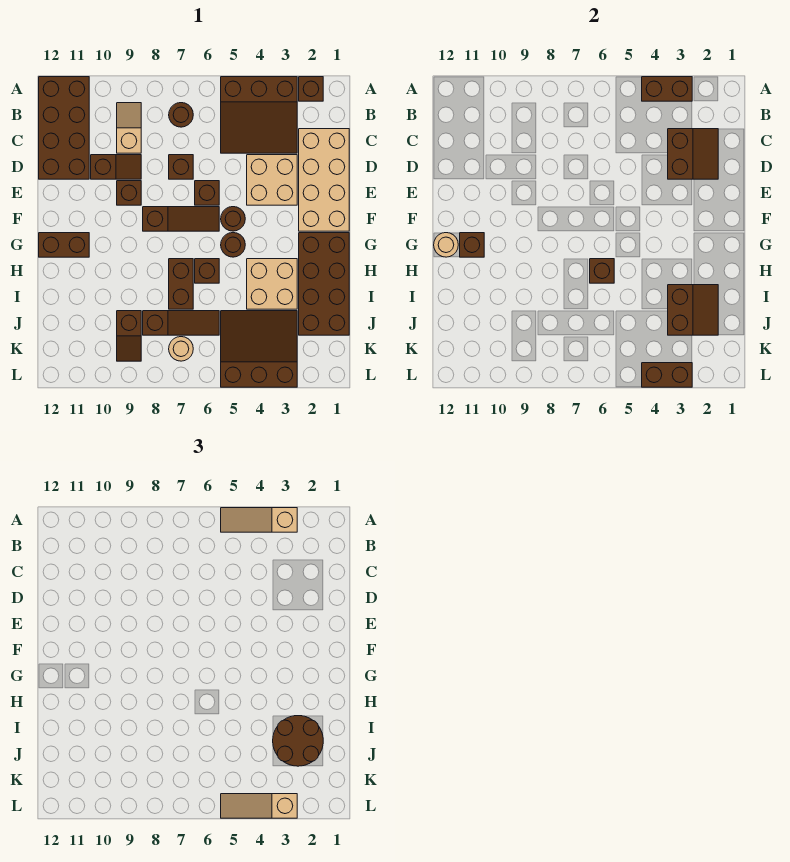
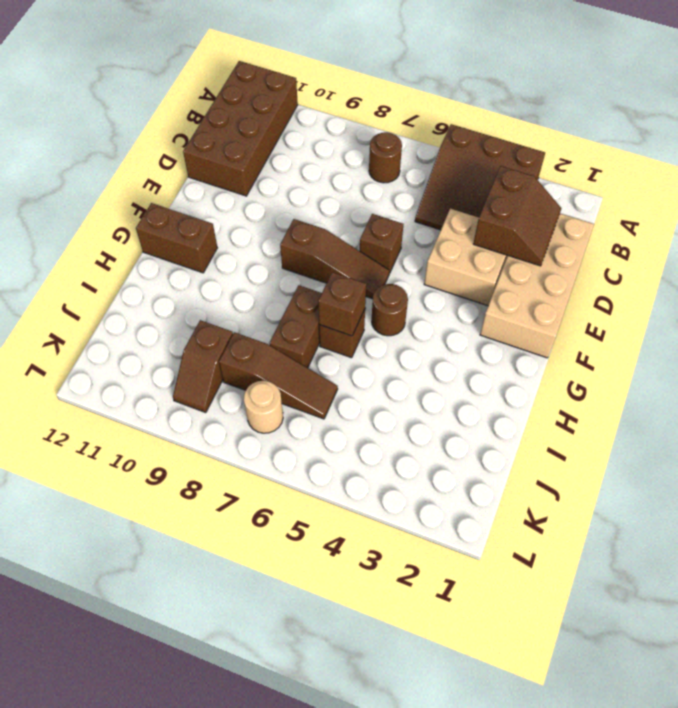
none -> brown 1x1 brick [299,77,323,101]
none -> tan 1x2 slope [117,103,141,153]
none -> brown 1x1 brick [169,155,193,179]
none -> brown 1x2 slope [91,155,141,179]

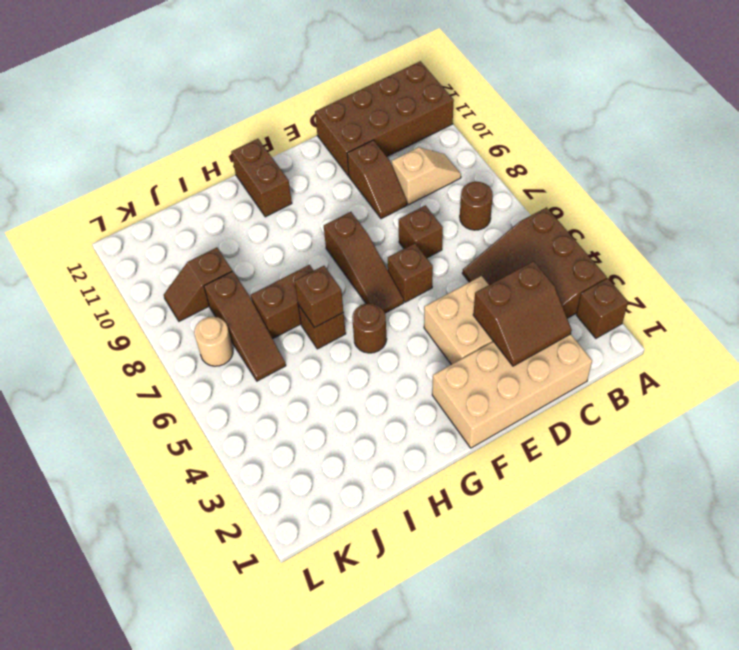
none -> brown 1x1 brick [117,181,141,205]
none -> brown 1x1 round brick [221,207,245,231]
none -> brown 2x4 brick [299,233,349,335]
none -> tan 2x2 brick [247,259,297,309]

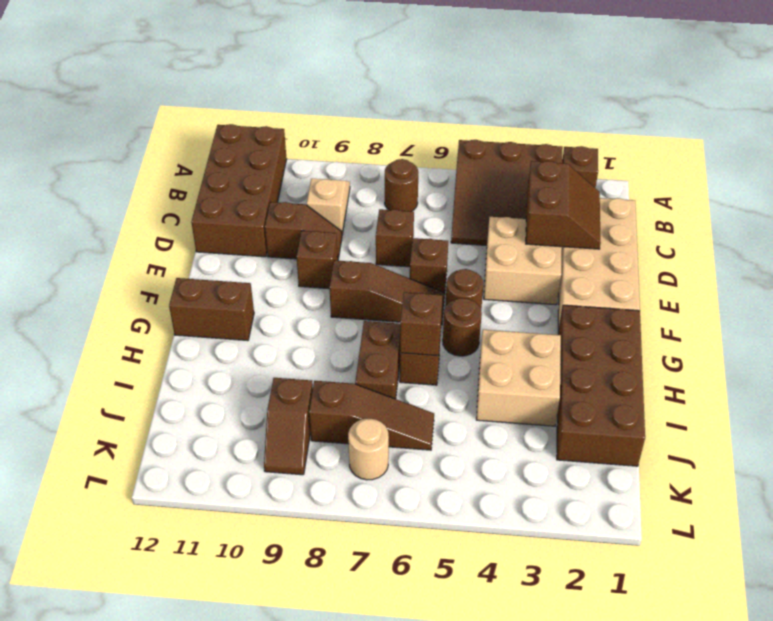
none -> brown 3x3 slope [221,311,297,387]
none -> brown 1x2 brick [642,77,692,101]
none -> brown 1x1 brick [460,233,484,257]
none -> tan 1x1 round brick [434,233,458,257]

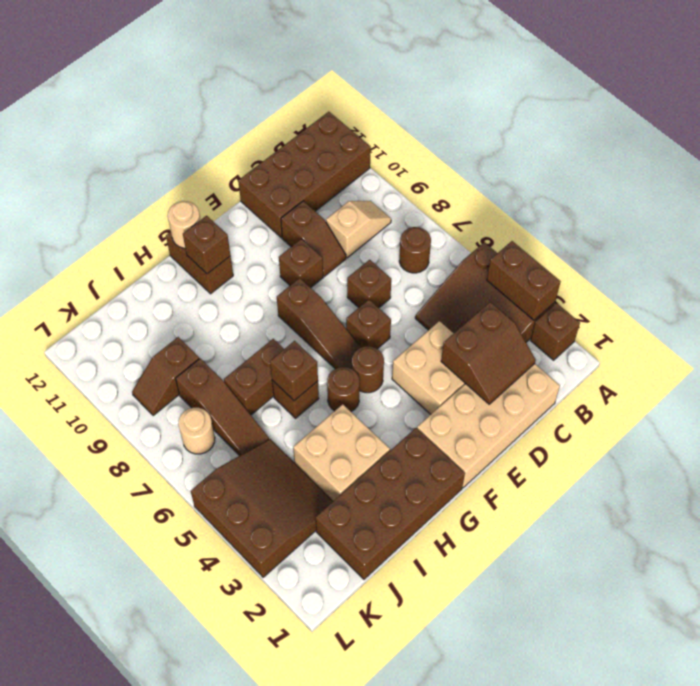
none -> brown 2x2 slope [668,285,718,335]
none -> brown 1x2 brick [642,363,692,387]
none -> tan 1x3 slope [221,508,297,532]
none -> brown 2x2 round brick [273,716,323,766]

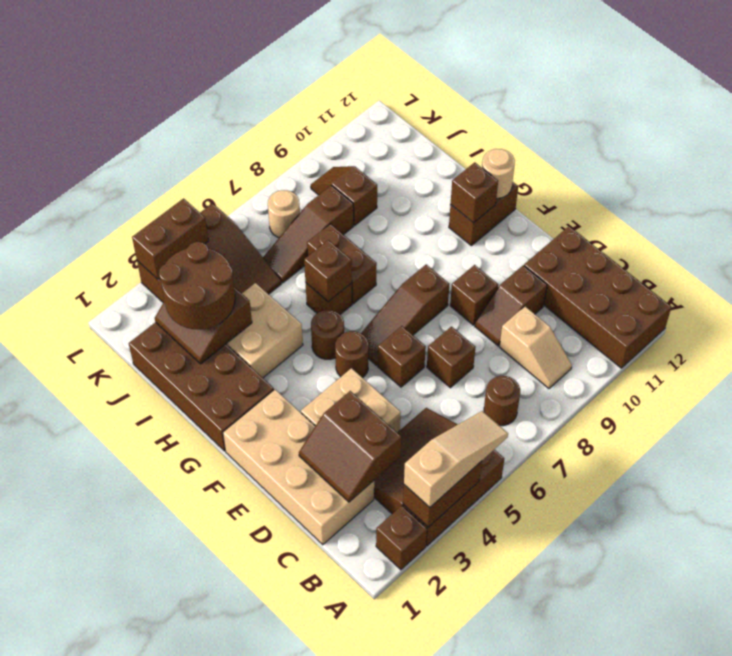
none -> tan 1x3 slope [221,794,297,818]

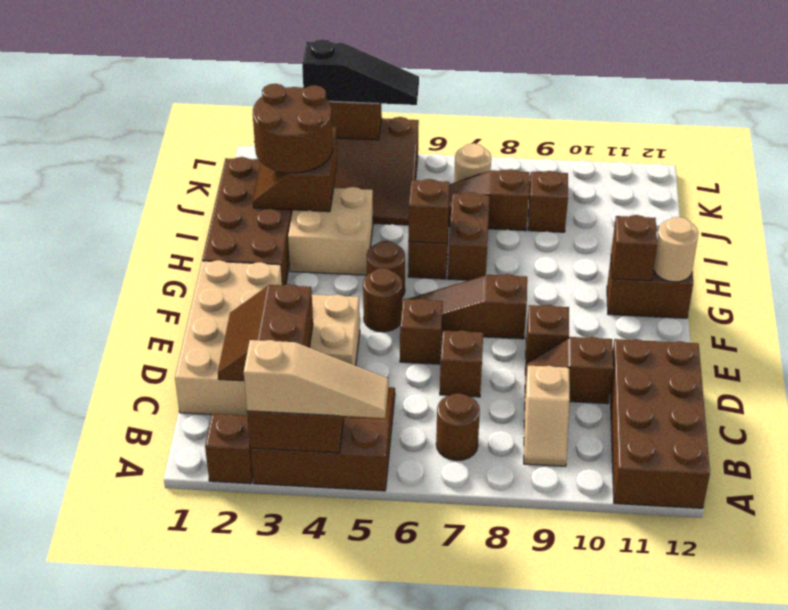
black 1x3 slope [302,39,419,105] -> tan 1x3 slope [221,794,297,818]

